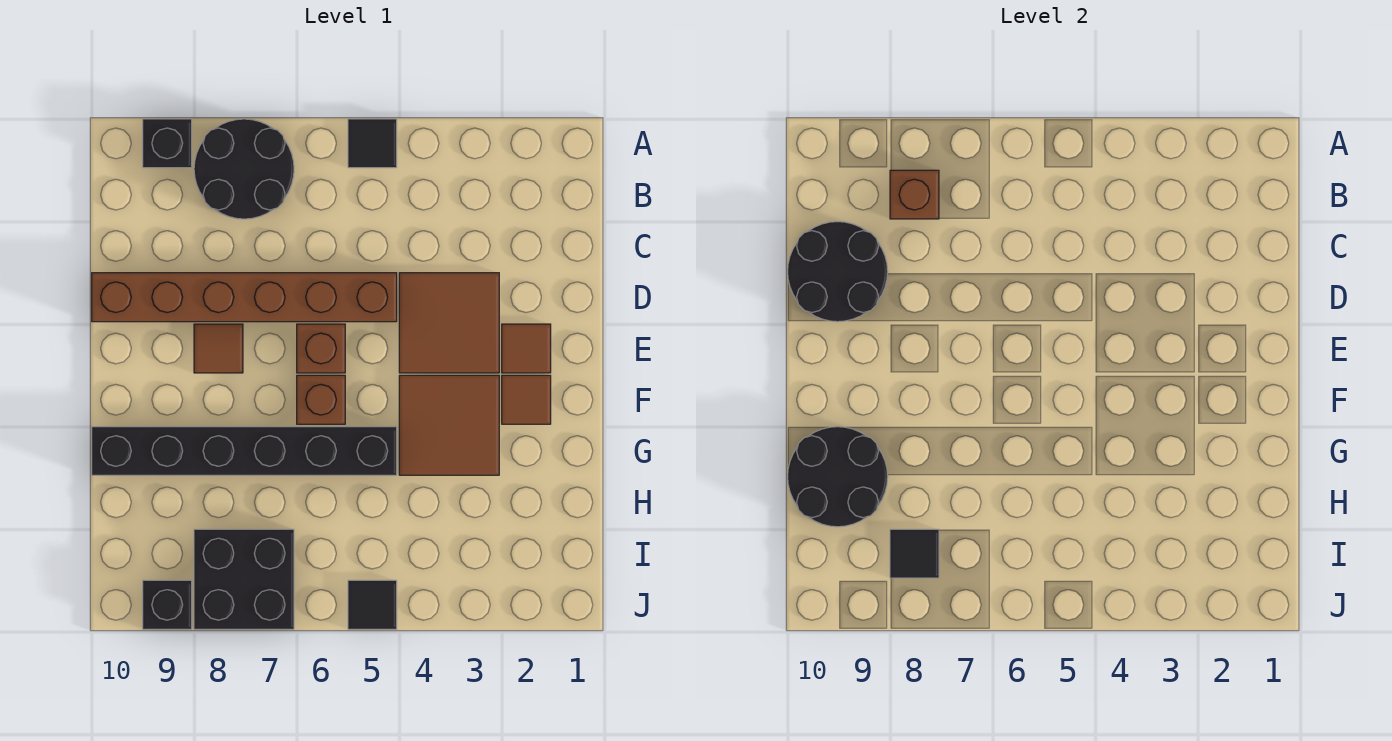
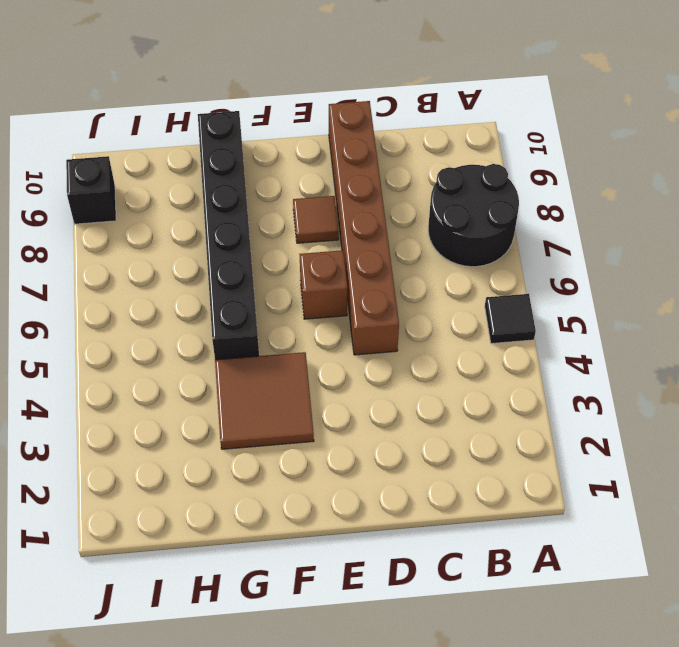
none -> black 1x1 brick [143,119,192,168]
none -> brown 2x2 tile [399,273,499,373]
none -> brown 1x1 tile [502,324,551,373]

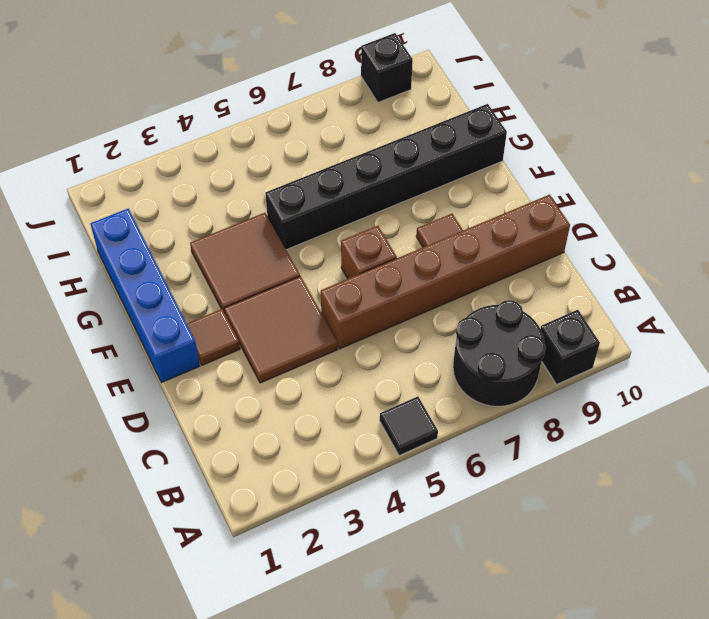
blue 1x4 brick [90,209,200,383] -> none
none -> brown 1x1 tile [502,375,551,424]
none -> brown 1x1 brick [297,375,345,424]
none -> black 2x2 brick [194,529,294,629]

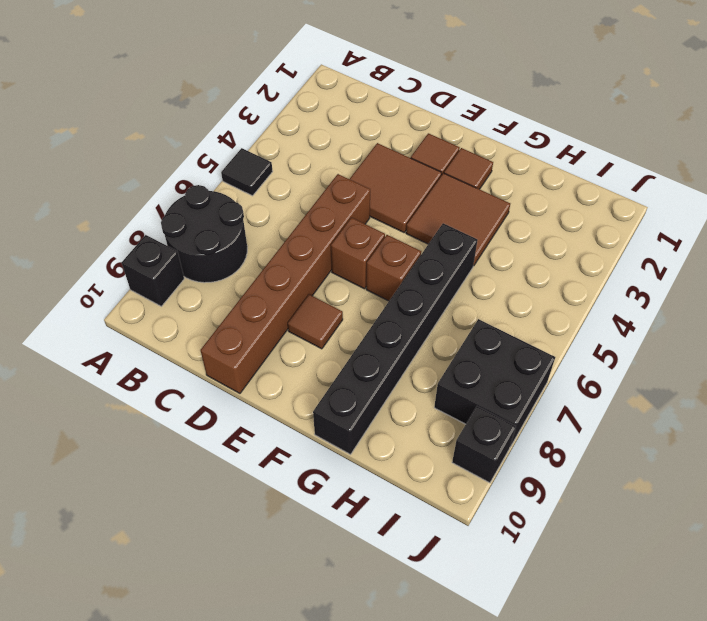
none -> black 1x1 tile [348,580,397,629]
none -> brown 1x1 brick [890,170,939,219]
none -> black 2x2 round brick [788,222,888,322]

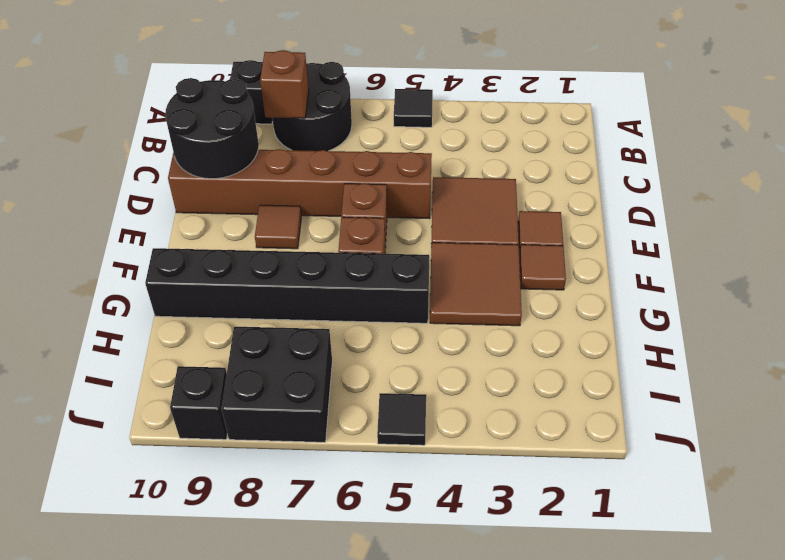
none -> black 2x2 round brick [788,427,888,527]
none -> black 1x1 tile [890,529,939,578]

